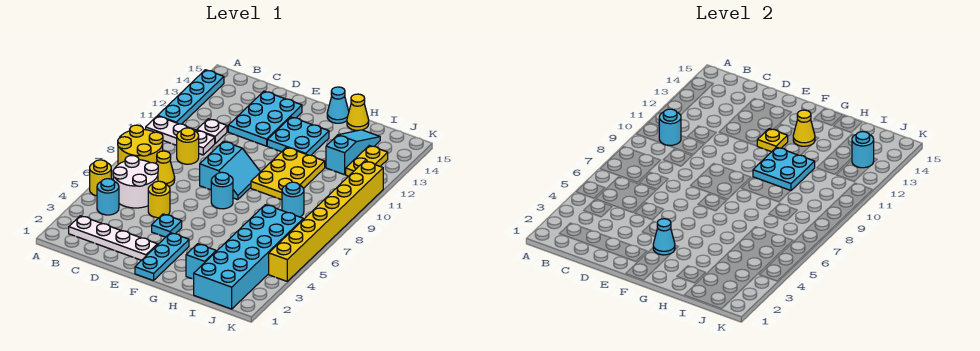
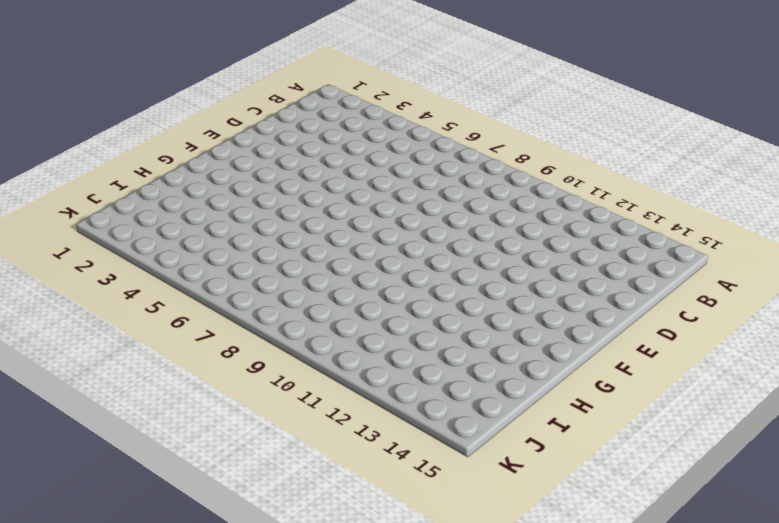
none -> yellow 1x1 round brick [90,160,111,196]
none -> yellow 2x2 round brick [118,125,163,164]
none -> white 1x3 plate [146,116,215,155]
none -> cyan 1x4 plate [158,70,224,124]

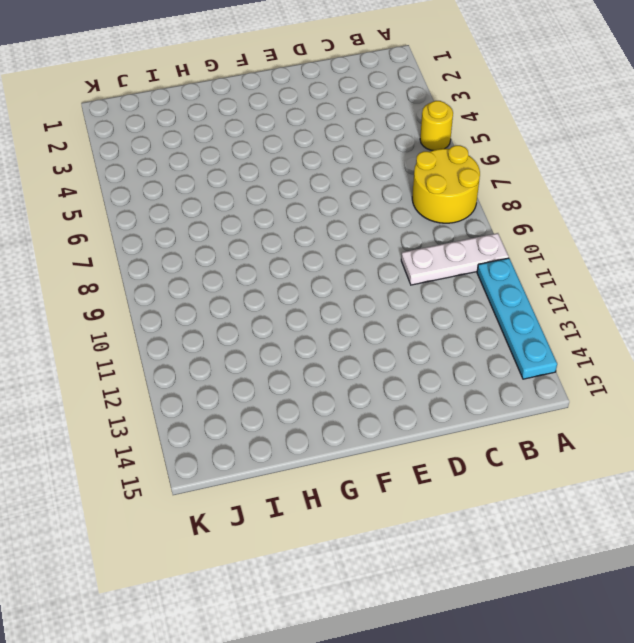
none -> white 1x4 plate [69,216,158,260]
none -> cyan 1x1 round brick [97,179,119,215]
none -> white 2x2 round brick [113,156,158,208]
none -> yellow 1x1 cone [156,151,175,186]

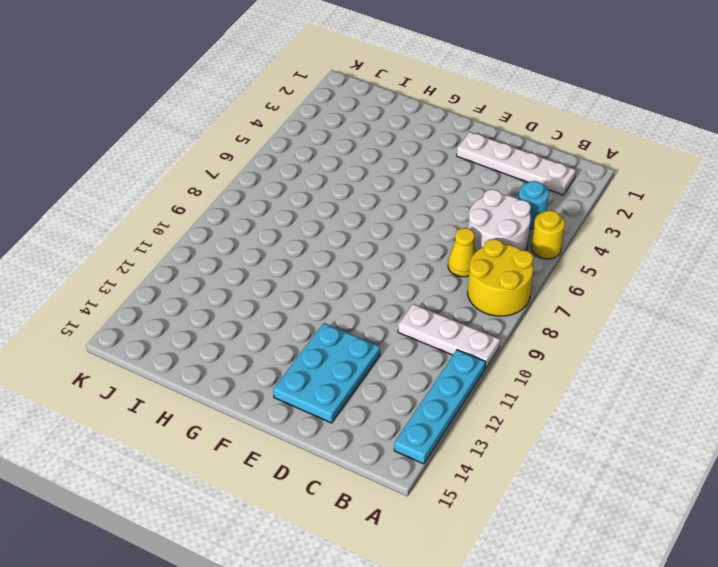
none -> yellow 1x1 round brick [177,128,199,164]
none -> white 1x1 plate [197,119,227,143]
none -> yellow 1x1 round brick [148,181,170,218]
none -> cyan 1x1 plate [152,214,182,237]

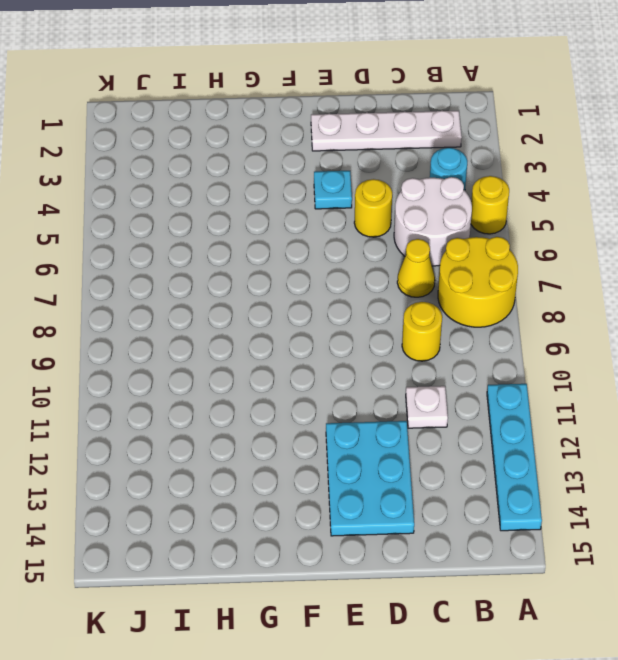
none -> white 1x3 plate [146,116,215,155]
none -> cyan 2x2 slope [200,141,260,200]
none -> cyan 1x3 plate [135,233,189,281]
none -> cyan 1x1 round brick [211,172,233,209]

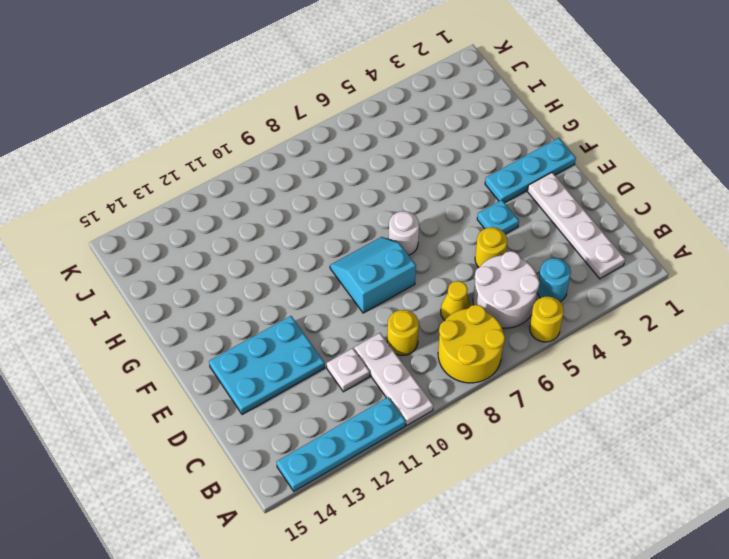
white 1x1 round brick [389,211,419,255] -> cyan 1x1 round brick [211,172,233,209]
none -> cyan 2x2 plate [267,117,329,155]
none -> yellow 2x3 plate [251,147,325,200]
none -> cyan 1x1 cone [327,87,349,123]
none -> cyan 1x1 brick [186,244,216,279]

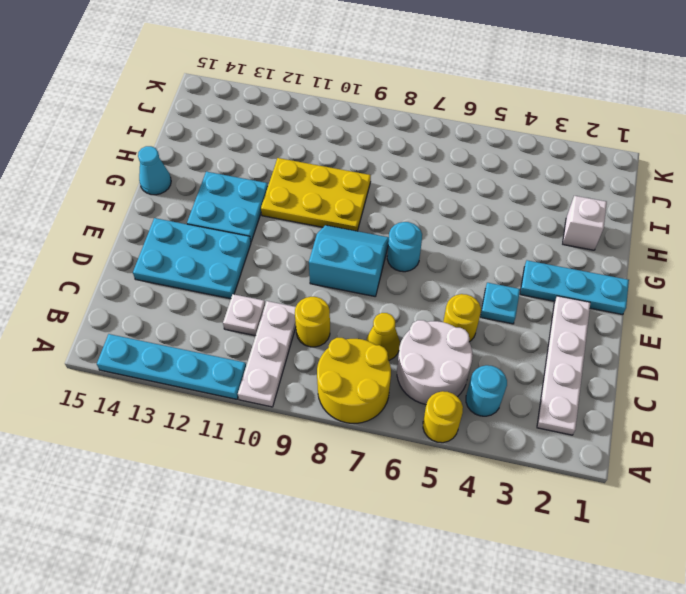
white 1x1 brick [563,196,607,250] -> cyan 1x1 brick [186,244,216,279]
none -> yellow 1x1 cone [347,94,369,130]
none -> cyan 2x6 brick [194,205,303,309]
none -> cyan 1x1 round brick [282,182,304,217]
none -> cyan 1x3 slope [326,130,380,175]

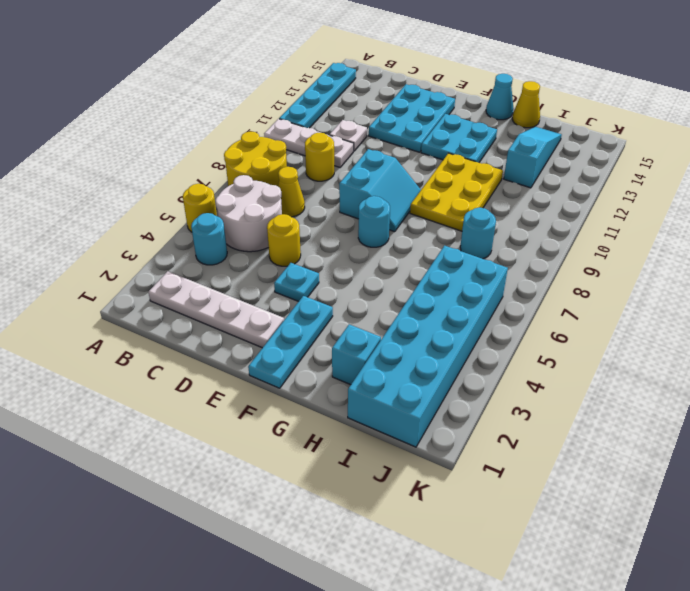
none -> yellow 1x2 plate [346,146,388,176]
none -> yellow 1x8 brick [269,161,383,281]
none -> cyan 1x1 round brick [659,109,681,145]
none -> cyan 1x1 cone [653,219,675,255]

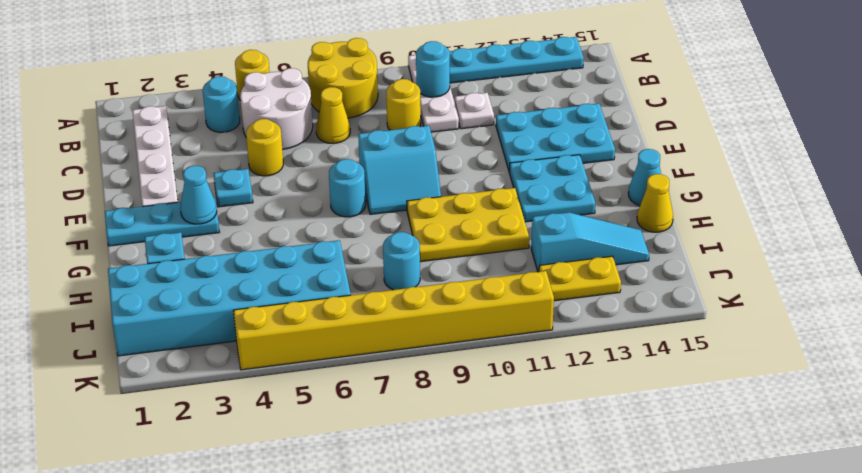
none -> yellow 1x1 plate [757,129,788,152]
none -> cyan 2x2 plate [753,147,815,191]
none -> yellow 1x1 cone [793,110,815,146]
none -> cyan 1x1 round brick [852,132,874,168]

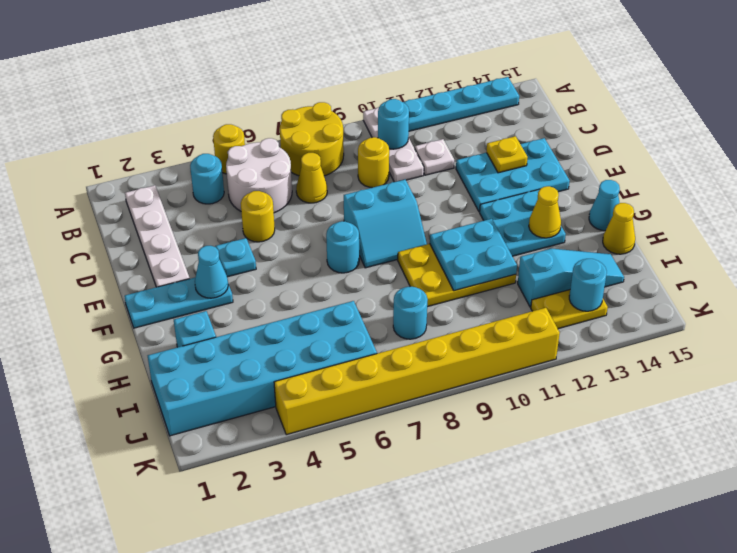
yellow 1x1 plate [486,136,528,173] -> yellow 1x1 plate moved to [757,129,788,152]

